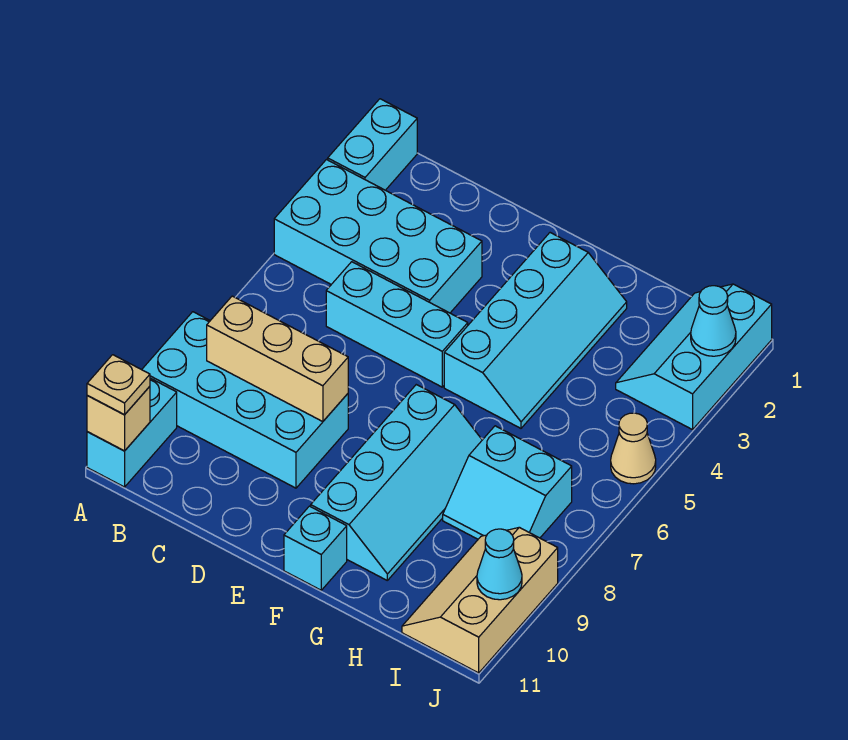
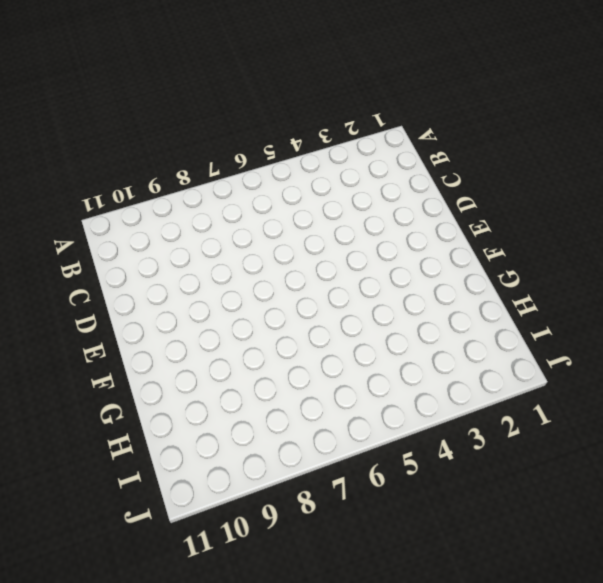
none -> cyan 1x2 brick [328,99,417,190]
none -> cyan 2x4 brick [274,160,482,313]
none -> cyan 2x4 brick [142,312,348,488]

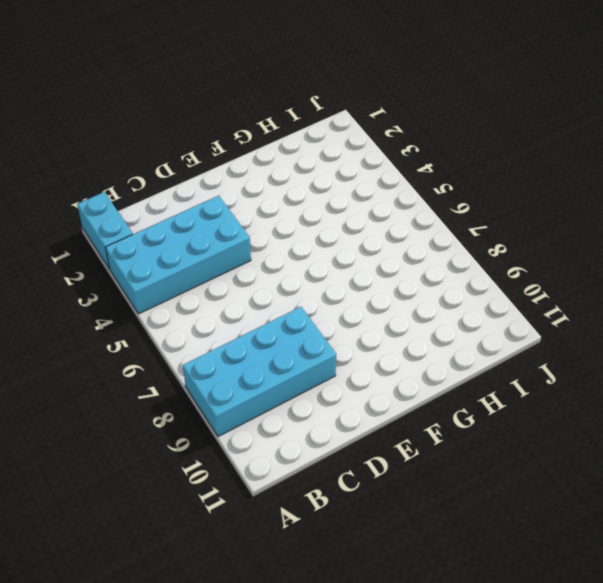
none -> cyan 1x2 brick [87,378,177,487]
none -> cyan 1x3 brick [326,262,468,387]
none -> cyan 2x4 slope [444,233,627,428]

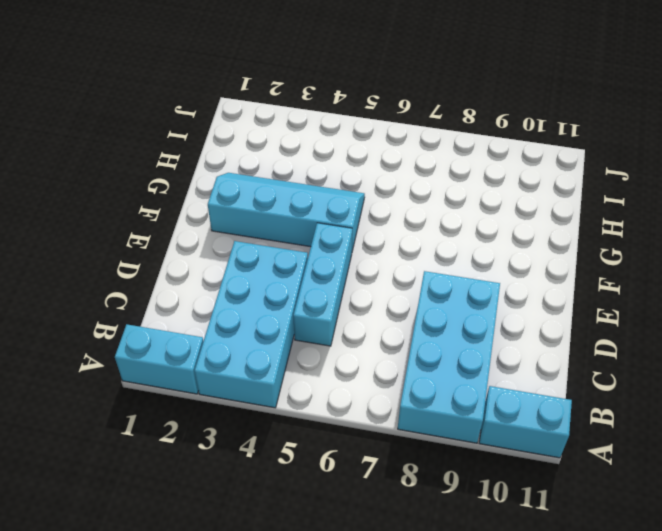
none -> cyan 2x4 slope [311,385,482,580]
none -> cyan 1x1 brick [284,506,347,590]
none -> cyan 2x2 slope [443,426,572,539]

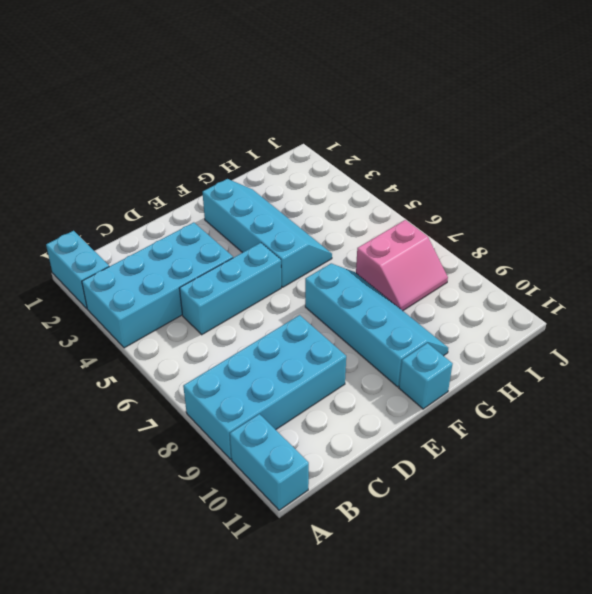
pink 2x2 slope [356,220,448,311] -> cyan 2x2 slope [443,426,572,539]
none -> cyan 2x3 slope [616,284,772,430]
none -> tan 2x3 slope [402,527,558,673]
none -> tan 1x1 cone [611,413,656,484]

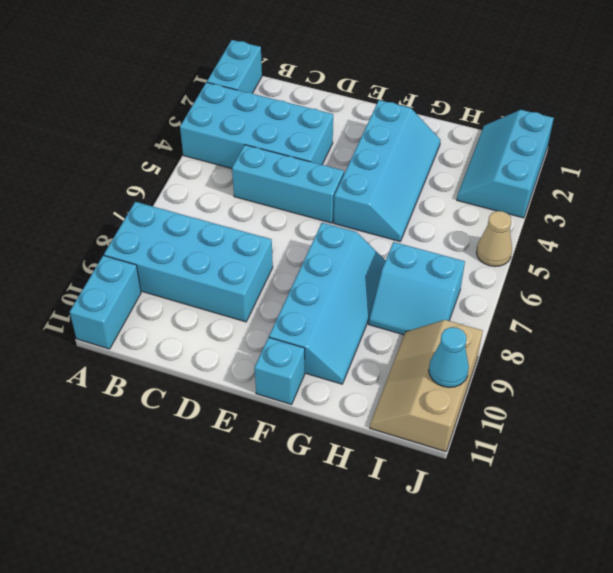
none -> tan 1x1 brick [87,386,150,451]
none -> tan 1x3 brick [207,296,348,422]
none -> cyan 1x1 cone [691,286,736,356]

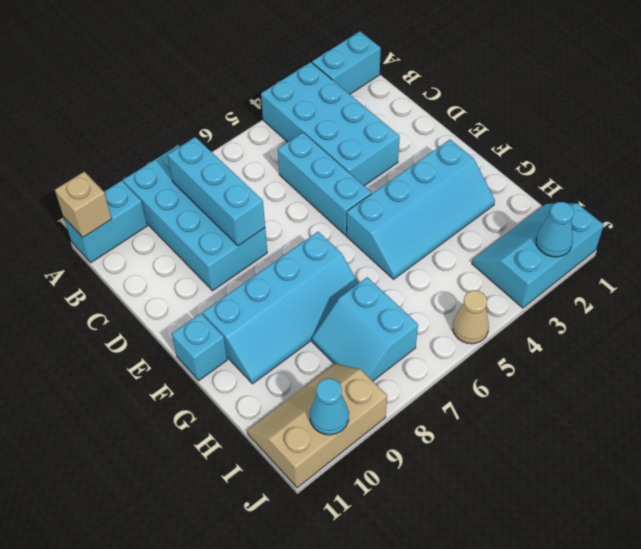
cyan 1x3 brick [168,137,265,246] -> tan 1x3 brick [207,296,348,422]
none -> tan 1x1 plate [87,355,150,415]

